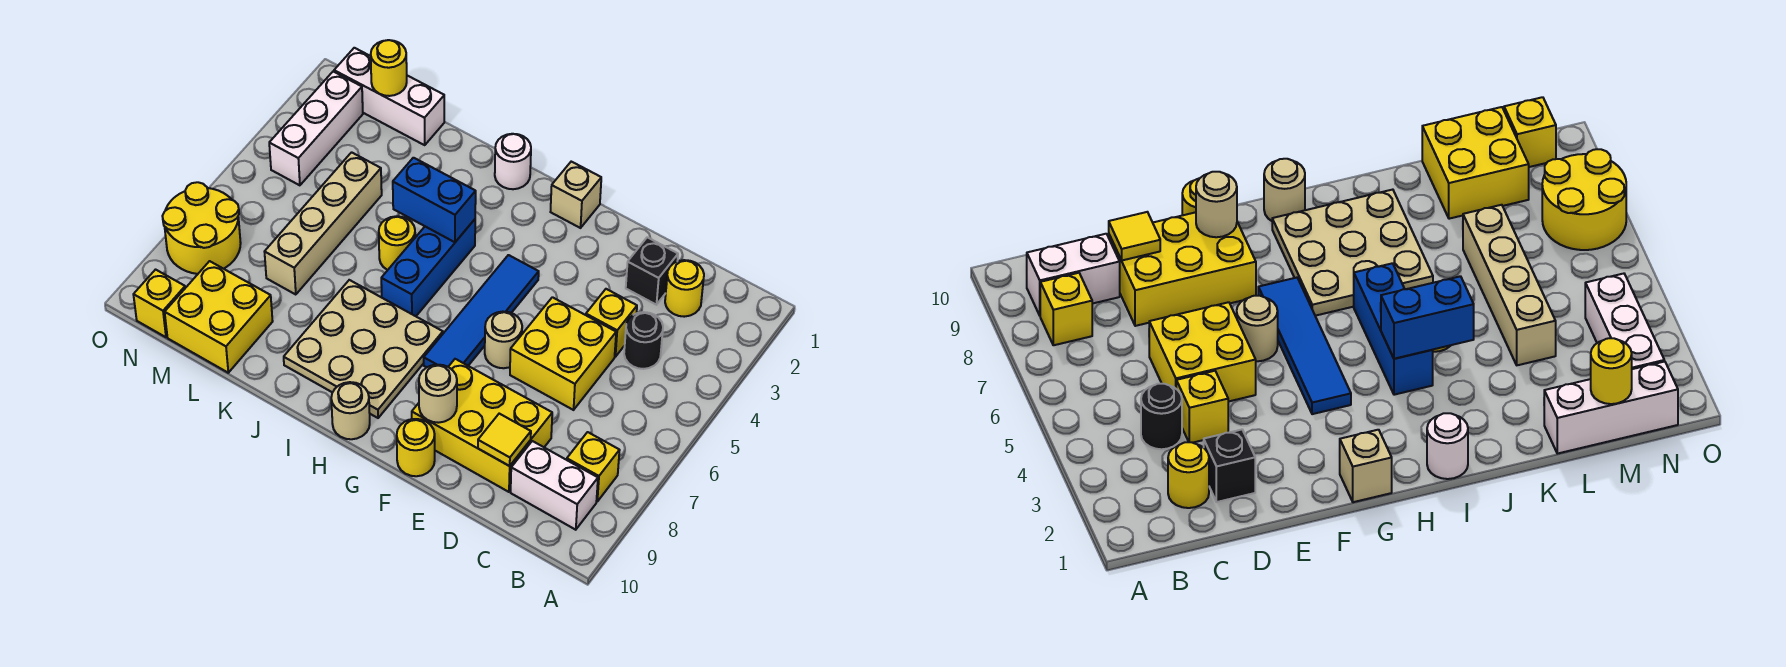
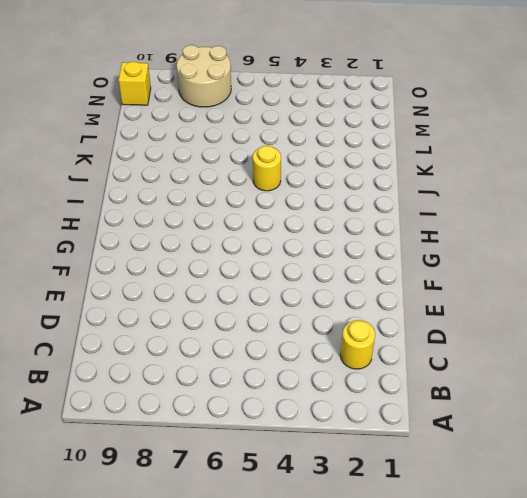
tan 2x2 round brick [177,45,231,107] -> yellow 2x2 round brick [162,182,241,274]
none -> yellow 1x1 brick [567,432,620,501]
none -> white 1x2 brick [511,441,598,530]
none -> black 1x1 round brick [624,312,663,369]

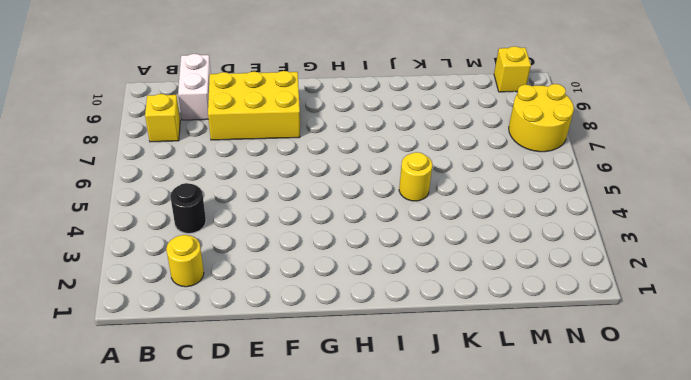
white 1x2 brick [178,54,211,120] -> white 1x2 brick turned to [511,441,598,530]
none -> black 1x1 brick [626,237,678,305]
none -> yellow 1x1 brick [586,289,637,357]
none -> yellow 2x2 brick [510,297,616,410]

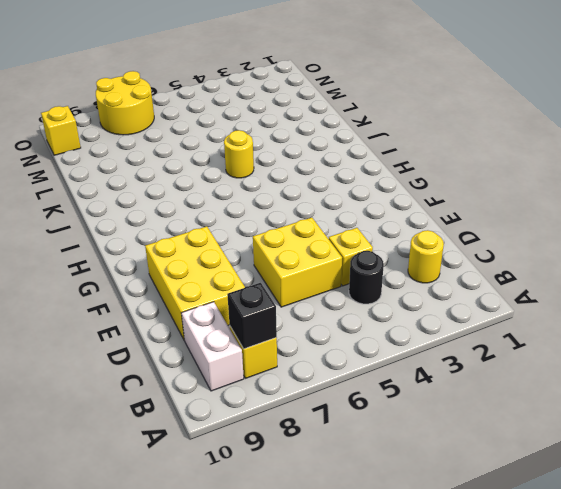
black 1x1 brick [227,283,277,349] -> black 1x1 brick moved to [626,237,678,305]
none -> tan 1x1 round brick [485,312,522,368]
none -> yellow 1x1 round brick [397,419,435,476]
none -> tan 1x1 brick [551,162,601,228]

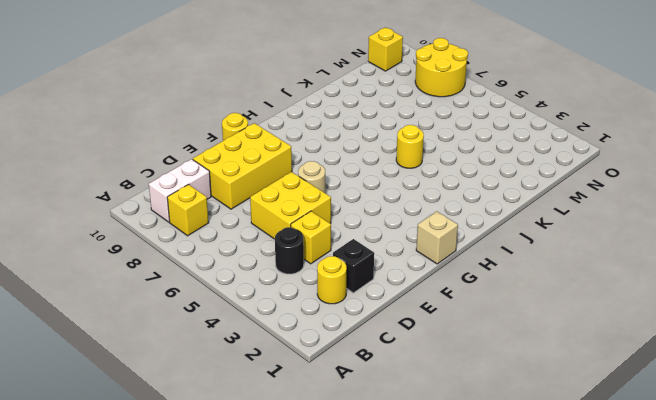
none -> blue 1x4 tile [424,255,539,367]
none -> tan 3x3 plate [284,280,443,418]
none -> tan 1x1 round brick [331,382,370,439]

